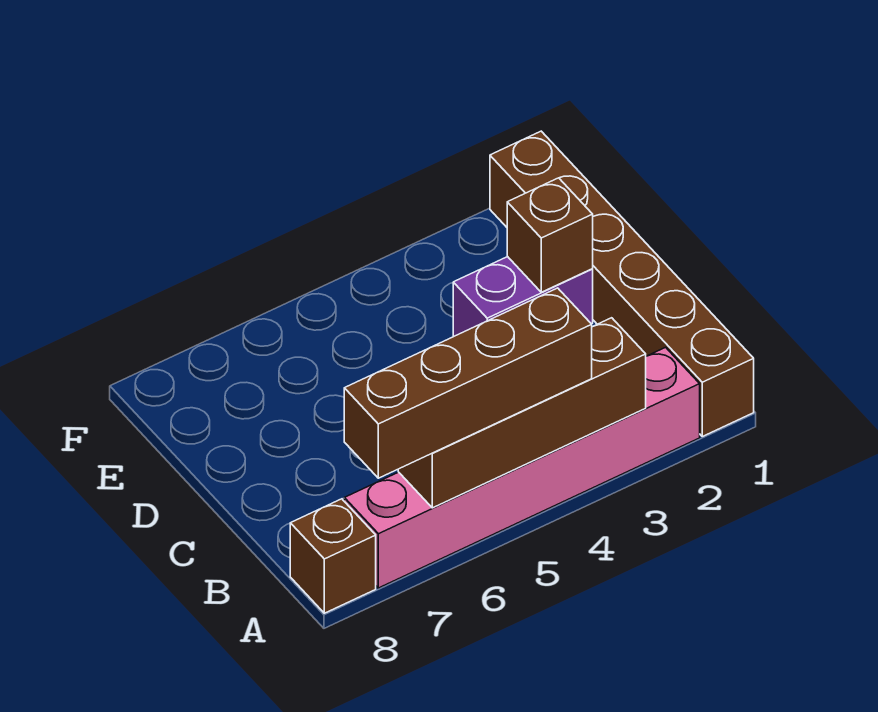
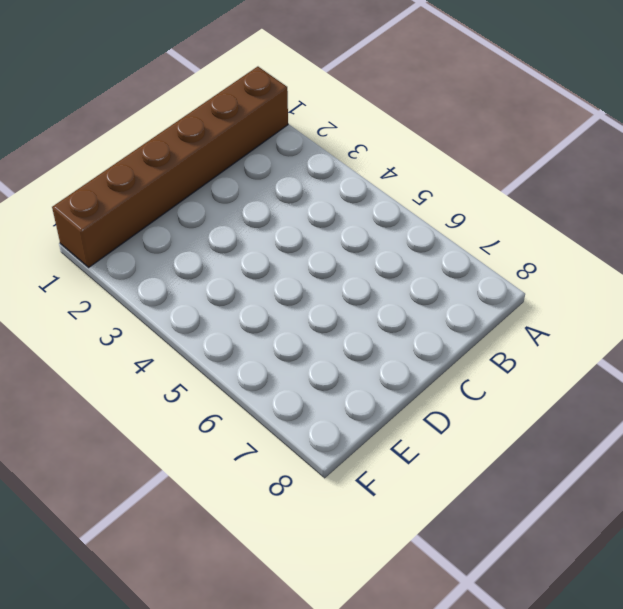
none -> pink 1x6 brick [344,347,700,588]
none -> brown 1x1 brick [290,499,376,613]

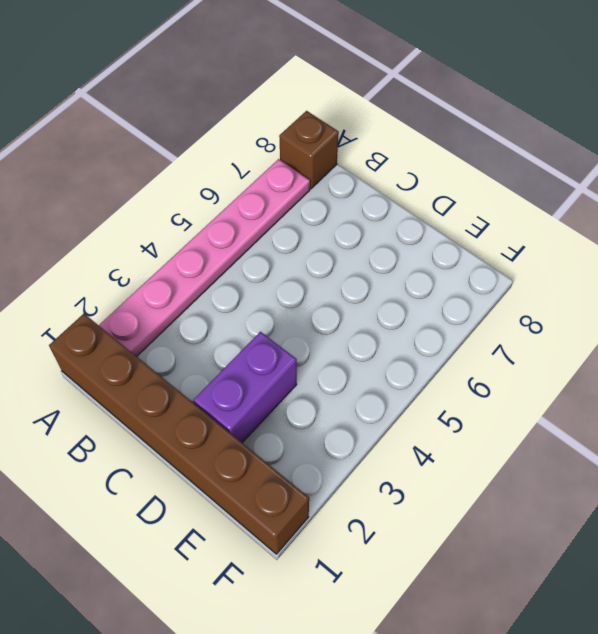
pink 1x6 plate [99,159,310,356] -> pink 1x6 brick [344,347,700,588]
none -> brown 1x4 brick [398,318,646,508]
none -> brown 1x1 brick [507,178,593,292]

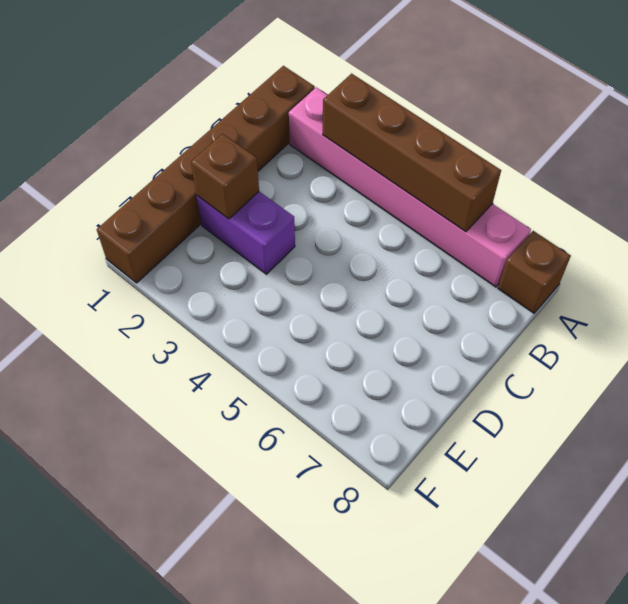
none -> brown 1x4 brick [344,288,592,478]

